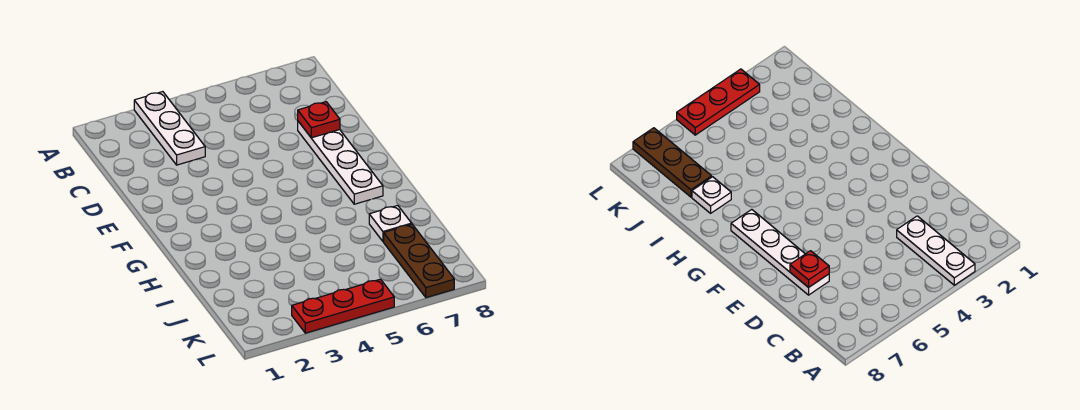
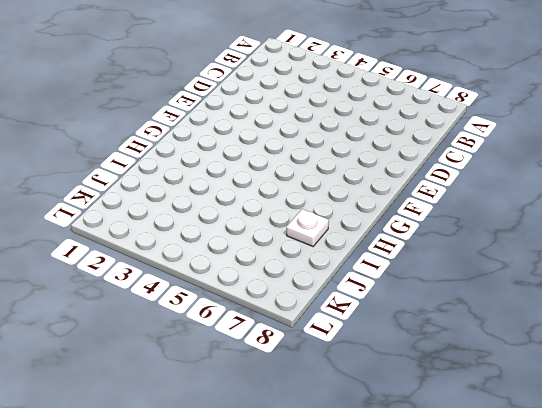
none -> white 1x3 plate [134,92,205,165]
none -> white 1x4 plate [298,121,383,204]

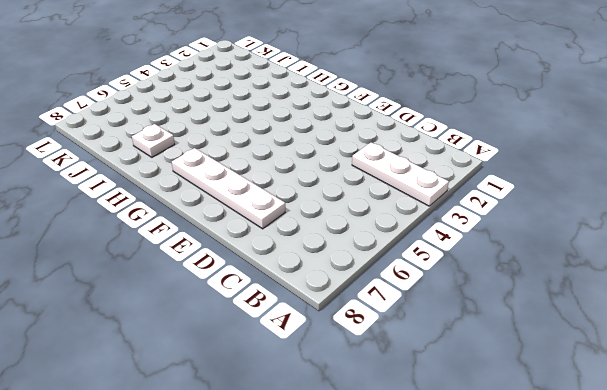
none -> brown 1x3 plate [384,224,454,298]
none -> red 1x3 plate [292,279,394,333]

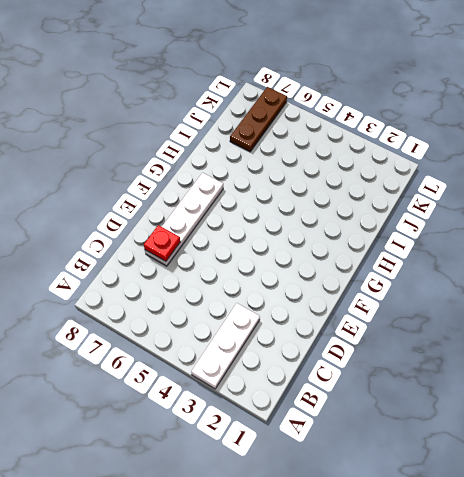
none -> white 1x1 plate [369,206,412,242]
none -> red 1x3 plate [292,279,394,333]

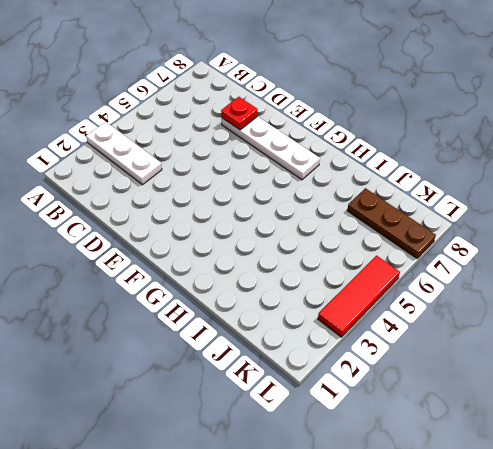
red 1x3 tile [318,256,400,337] -> red 1x3 plate [292,279,394,333]
none -> white 1x1 plate [369,206,412,242]

